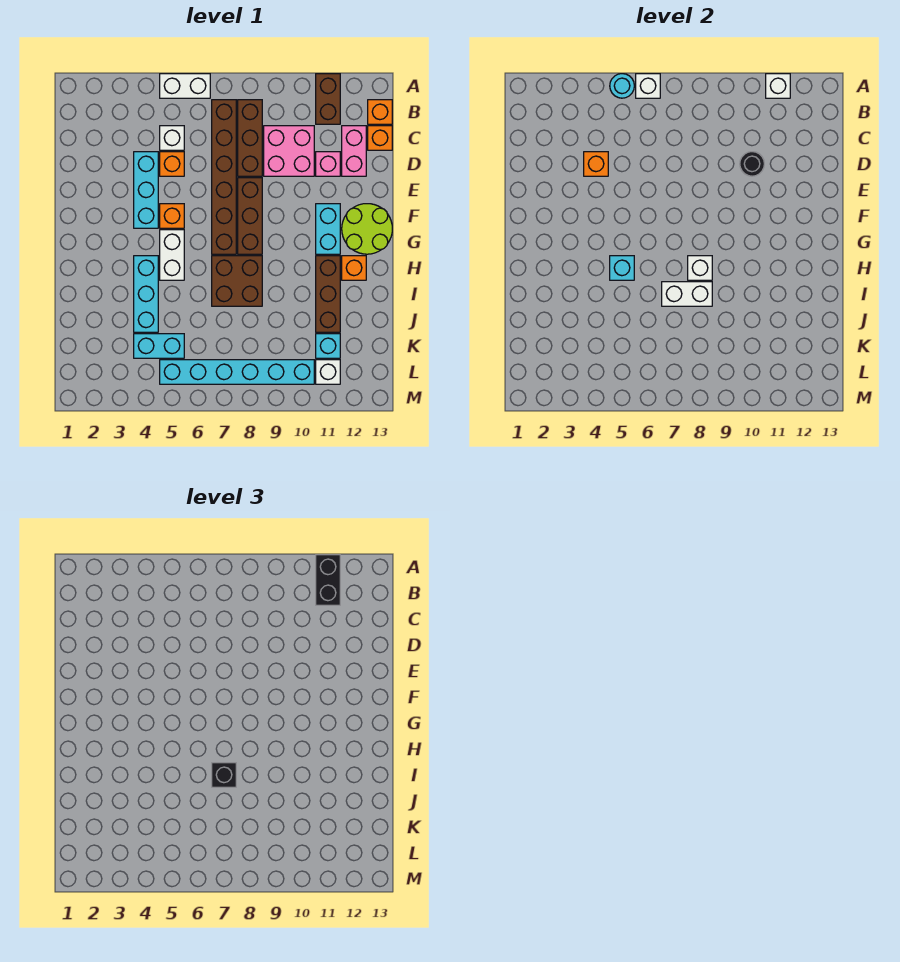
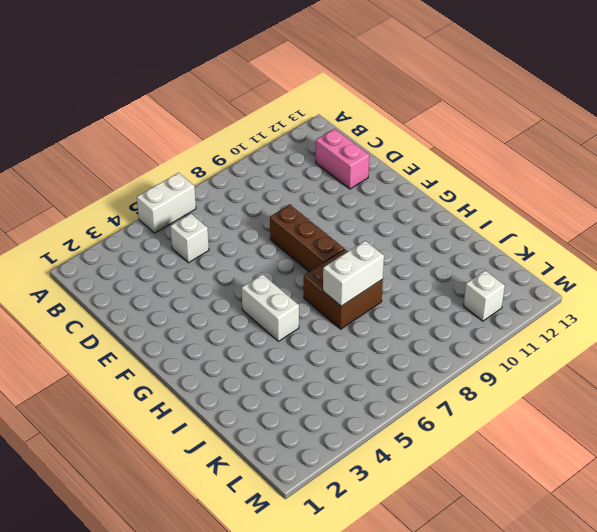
none -> brown 1x2 brick [316,74,340,124]
none -> brown 1x6 brick [212,100,236,254]
none -> brown 1x3 brick [238,100,262,176]
none -> orange 1x1 brick [368,100,392,124]

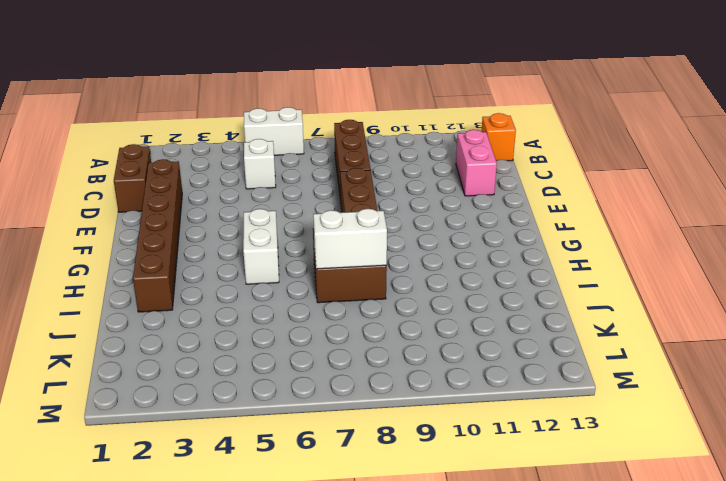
brown 1x2 brick [114,144,151,212] -> brown 1x2 brick moved to [316,74,340,124]
brown 1x6 brick [133,159,182,312] -> brown 1x6 brick moved to [212,100,236,254]
none -> pink 2x2 brick [264,126,314,176]
none -> orange 1x1 brick [368,126,392,150]
none -> cyan 1x3 brick [134,152,158,228]
none -> orange 1x1 brick [160,152,184,176]

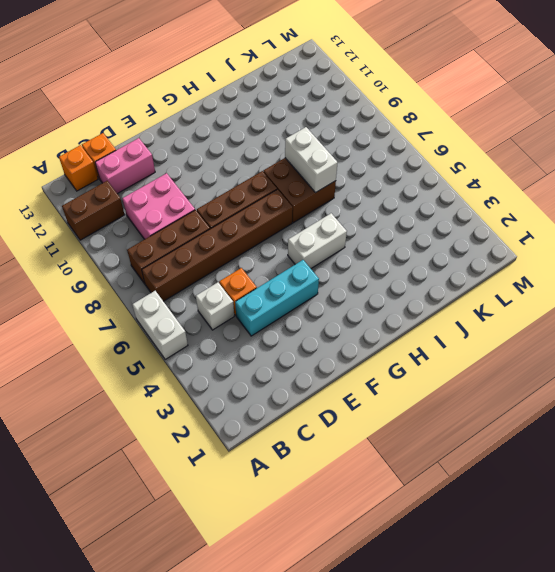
none -> pink 1x1 brick [316,152,340,176]
none -> orange 1x1 brick [160,204,184,228]
none -> cyan 1x2 brick [316,204,340,254]
none -> lime 2x2 round brick [342,204,392,254]

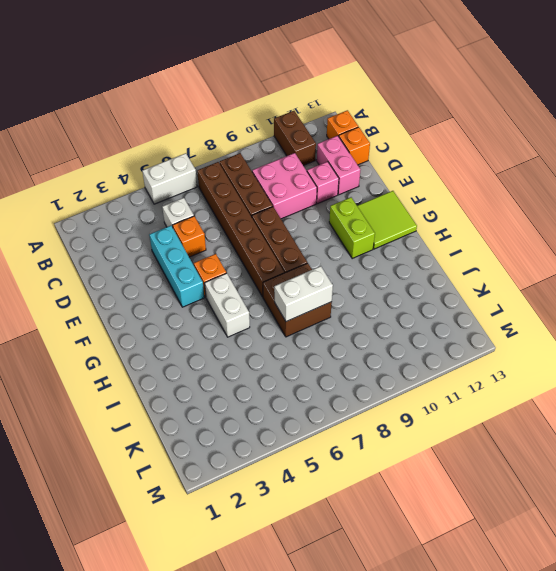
lime 1x2 brick [329,197,375,258] -> cyan 1x2 brick [316,204,340,254]
lime 2x2 tile [357,191,417,249] -> lime 2x2 round brick [342,204,392,254]
none -> cyan 1x3 brick [134,256,158,332]
none -> brown 1x3 brick [316,256,340,332]
none -> orange 1x1 brick [342,256,366,280]
none -> cyan 1x2 brick [134,334,184,358]

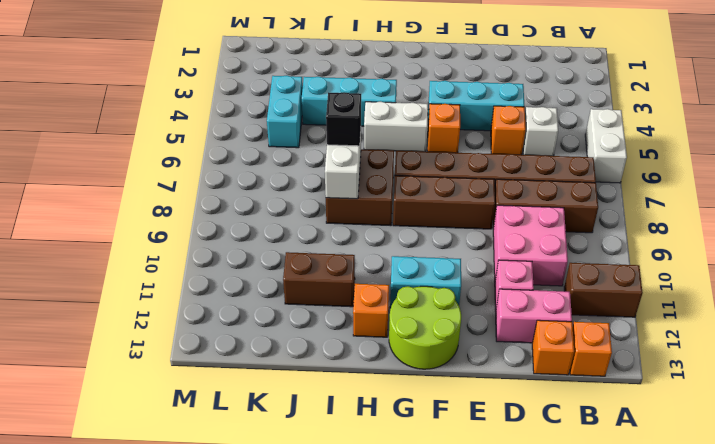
brown 1x2 brick [283,252,355,307] -> brown 1x3 brick [316,256,340,332]
none -> cyan 1x1 brick [316,334,340,358]
none -> cyan 1x6 brick [160,360,314,384]
none -> white 1x1 brick [316,360,340,384]
none -> cyan 1x1 round brick [610,74,634,98]

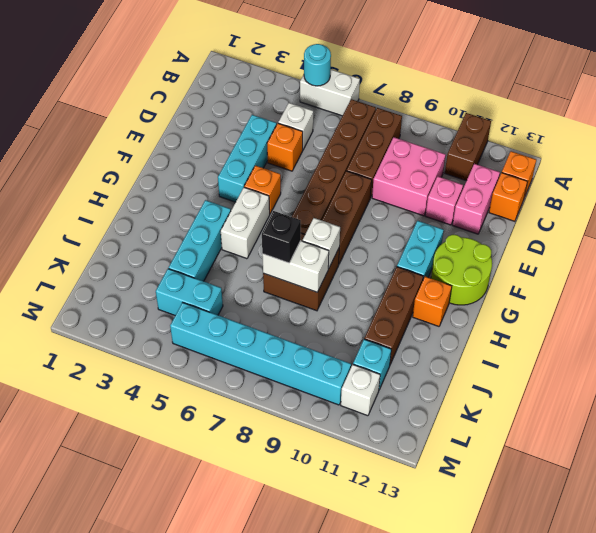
none -> white 1x1 brick [636,74,660,98]
none -> white 1x1 brick [766,74,790,98]
none -> orange 1x1 brick [584,152,608,176]
none -> black 1x1 round brick [740,152,764,176]

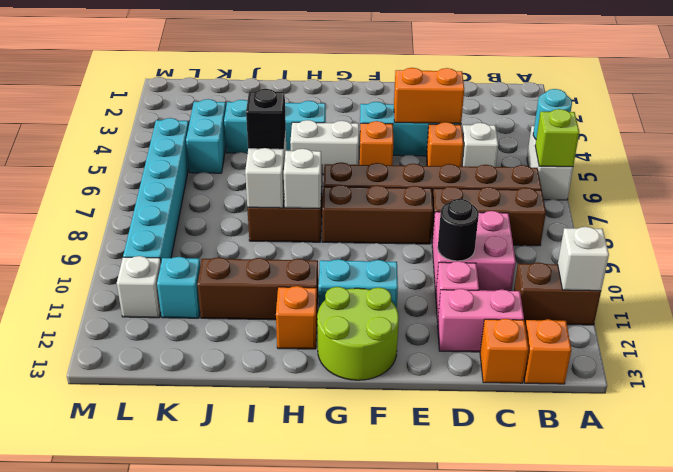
lime 1x1 brick [535,109,579,167] -> white 1x1 brick [636,74,660,98]
orange 1x2 brick [394,68,464,124] -> orange 1x1 brick [584,152,608,176]
none -> cyan 1x1 brick [610,256,634,280]
none -> black 1x2 brick [316,555,340,605]

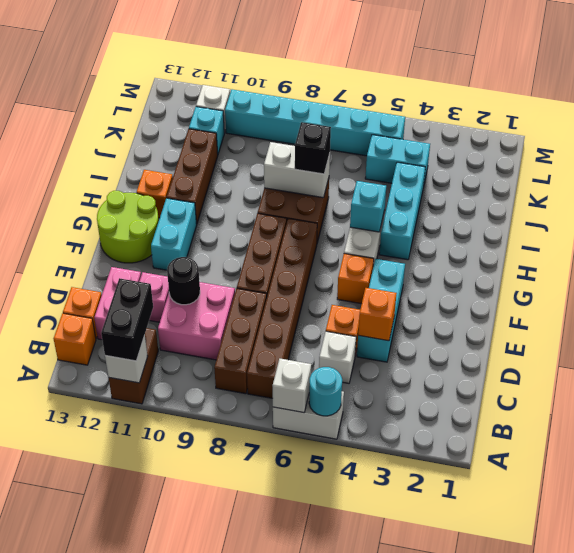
none -> white 1x1 brick [688,256,712,280]

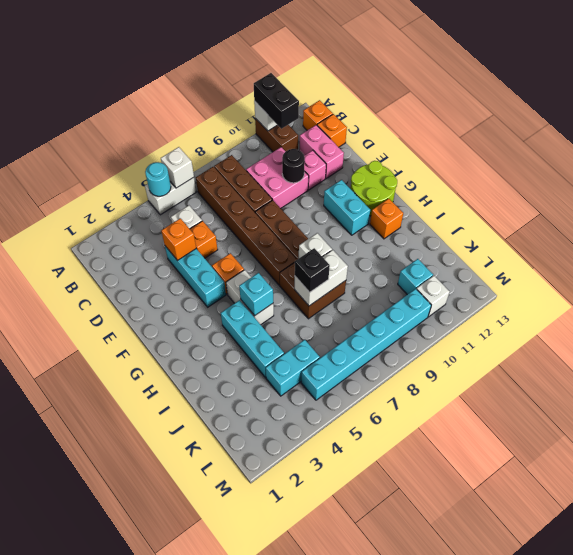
none -> brown 1x3 brick [316,256,340,332]

